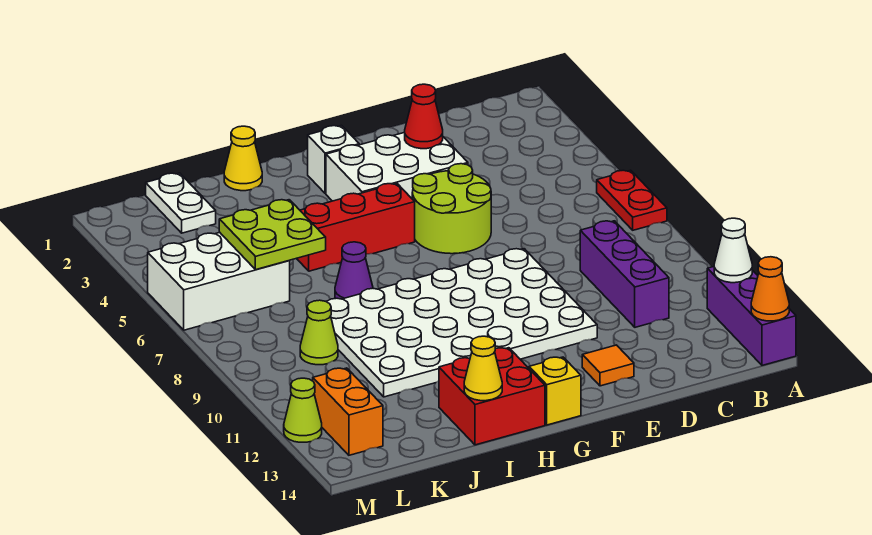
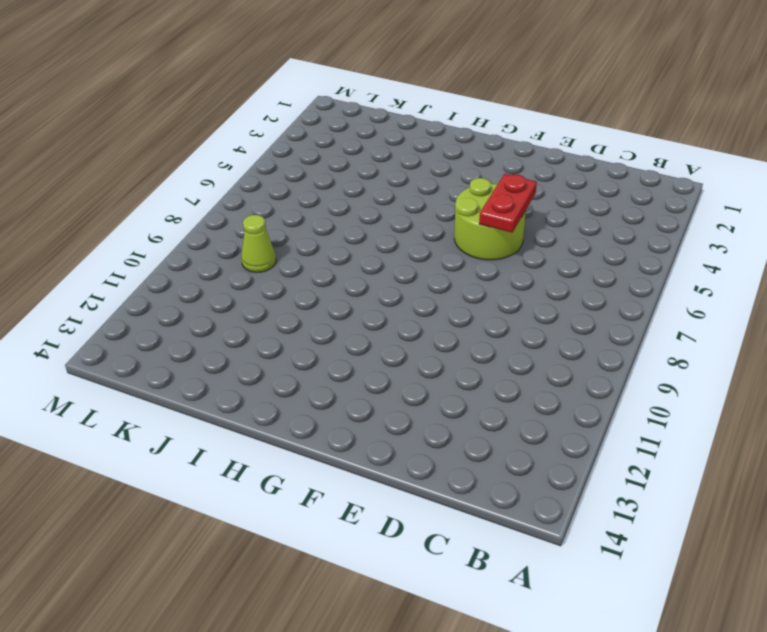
red 1x2 plate [479,174,537,233] -> red 1x2 plate moved to [597,170,667,230]
none -> purple 1x3 brick [707,267,796,365]
none -> purple 1x3 brick [580,221,669,327]
none -> white 2x3 brick [326,132,468,201]

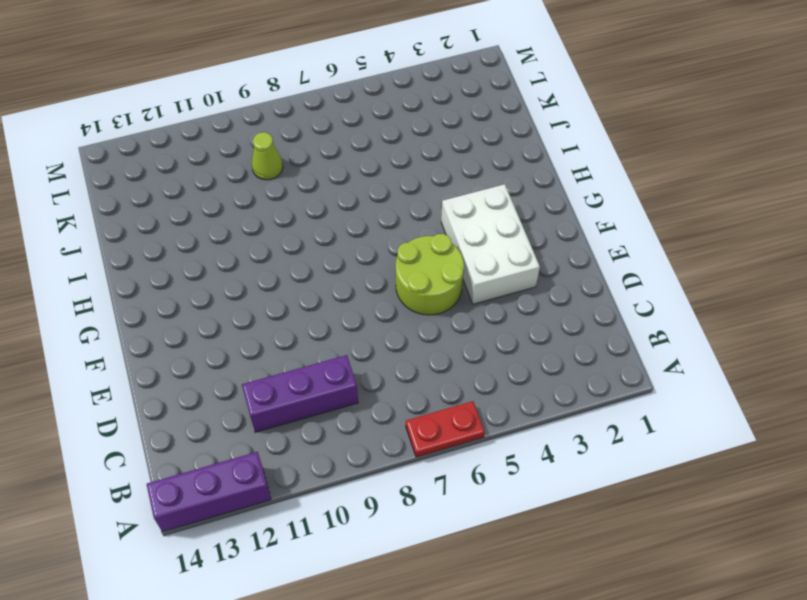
none -> white 4x6 plate [326,249,597,397]
none -> orange 1x1 tile [582,345,634,386]
none -> white 1x1 brick [308,126,359,194]

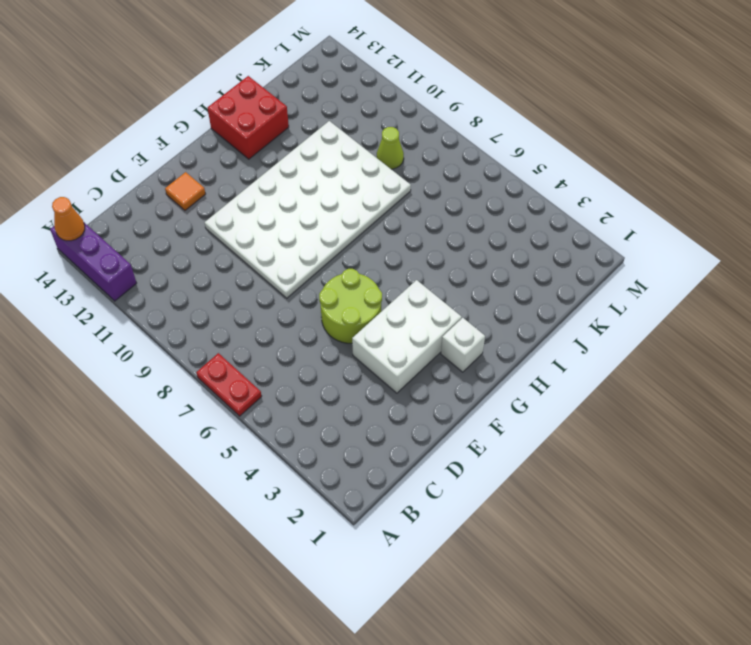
none -> purple 1x3 brick [580,221,669,327]
none -> red 1x3 brick [296,183,415,271]
none -> yellow 1x1 brick [529,357,581,425]

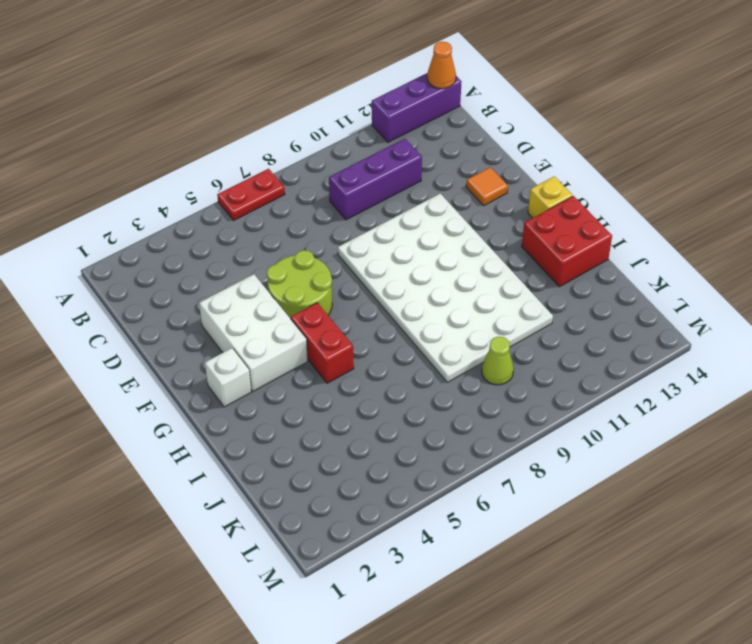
red 1x2 brick [291,303,354,383] -> red 1x3 brick [296,183,415,271]
none -> yellow 1x1 cone [224,126,262,191]
none -> purple 1x1 cone [335,242,373,299]
none -> white 1x2 plate [146,173,216,233]

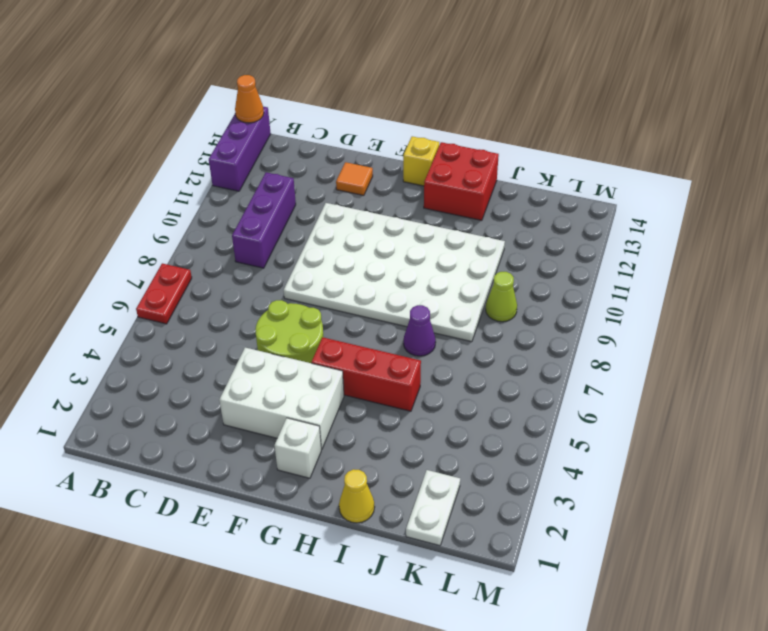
none -> white 2x3 brick [148,232,290,330]
none -> orange 1x2 brick [313,368,383,455]
none -> lime 1x1 cone [284,378,322,442]

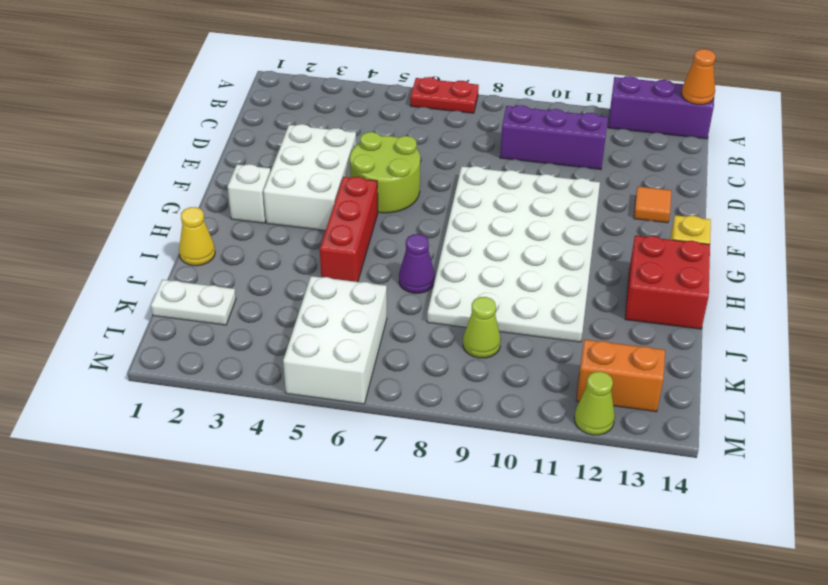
none -> white 1x1 cone [714,218,752,283]
none -> red 1x1 cone [405,84,443,149]
none -> yellow 1x1 cone [464,336,502,401]

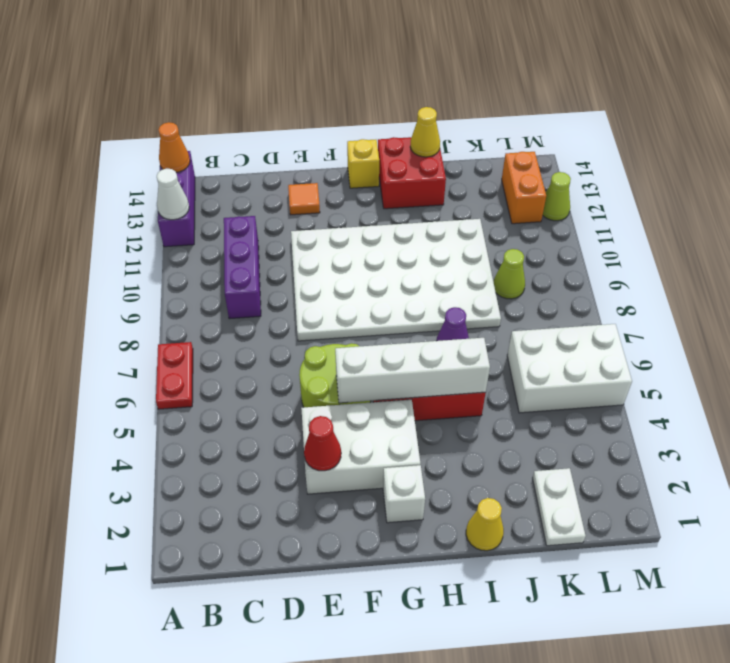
white 1x4 brick [335,338,490,403] -> none
none -> lime 2x2 plate [219,200,326,270]

